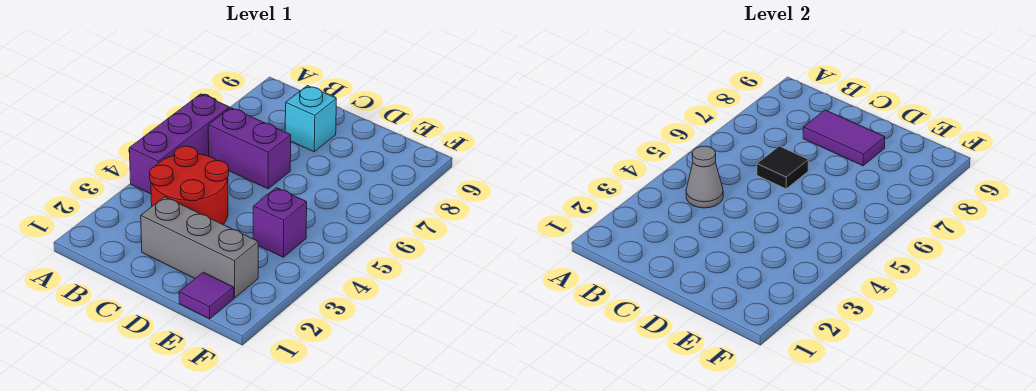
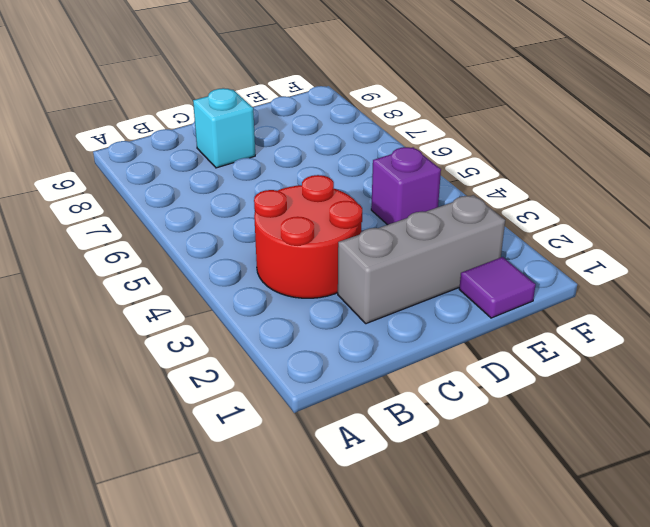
none -> purple 1x3 brick [129,94,229,194]
none -> purple 1x2 brick [208,108,291,189]

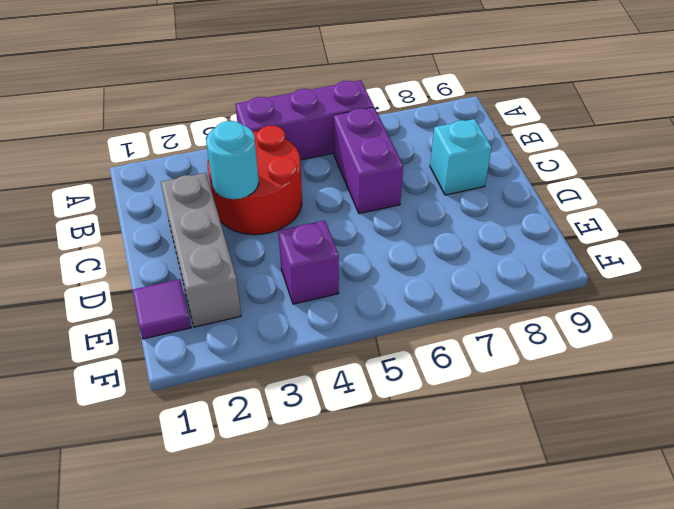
cyan 1x1 round brick [206,121,259,199] -> none
none -> grey 1x1 cone [686,146,723,208]
none -> black 1x1 tile [757,146,808,189]

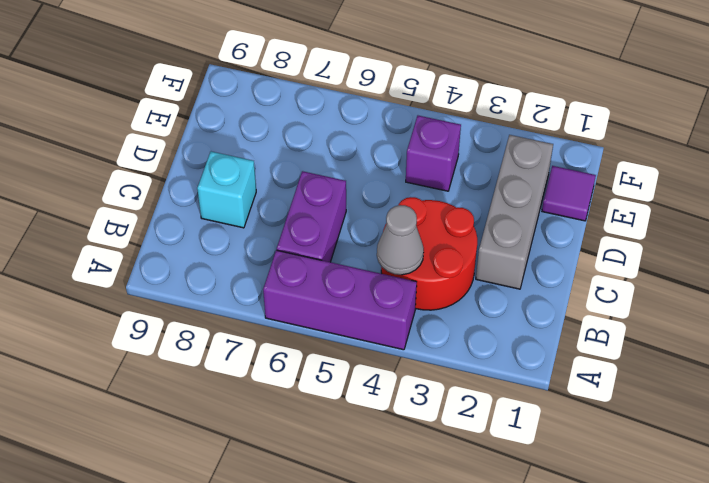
none -> black 1x1 tile [757,146,808,189]
none -> purple 1x2 tile [803,110,885,166]

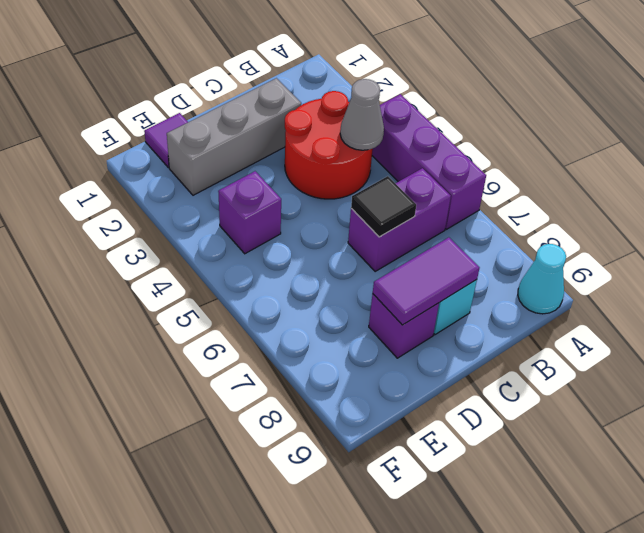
cyan 1x1 cone [518,244,566,314] -> none
purple 1x1 brick [369,294,439,358] -> none

